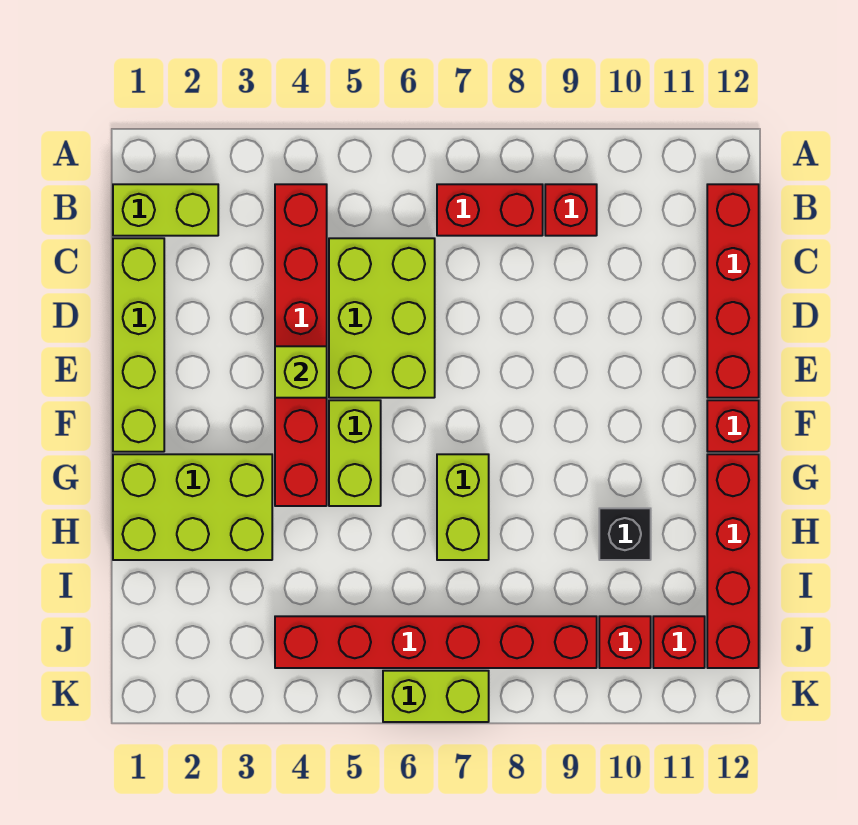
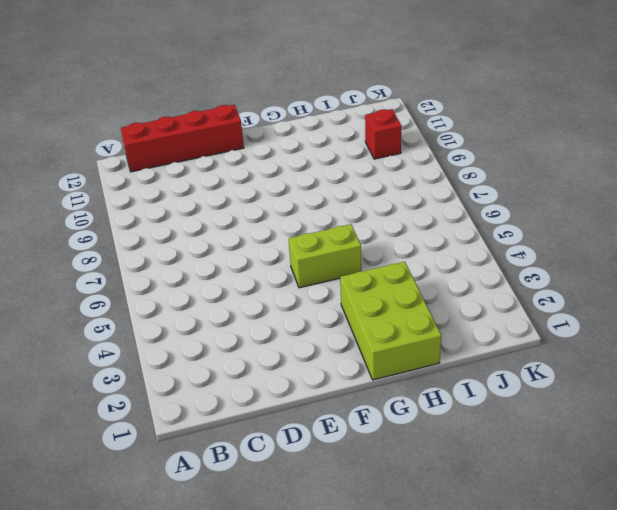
none -> lime 1x2 brick [113,184,218,236]
none -> red 1x6 brick [275,184,327,506]
none -> red 1x2 brick [437,184,543,236]

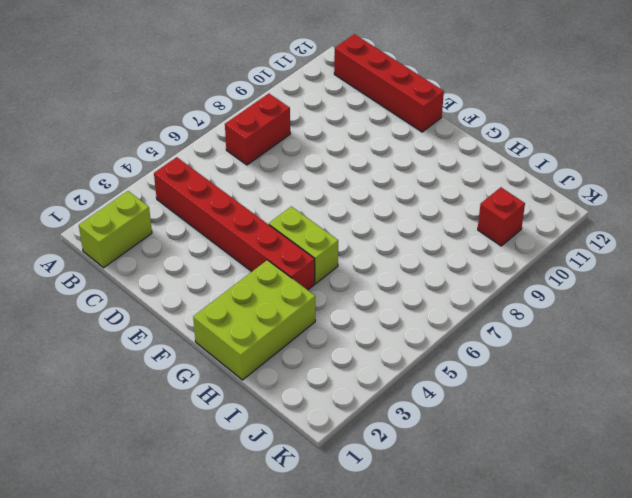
none -> red 1x1 brick [545,184,597,236]
none -> lime 1x4 brick [113,238,164,452]
none -> lime 2x3 brick [329,238,435,398]

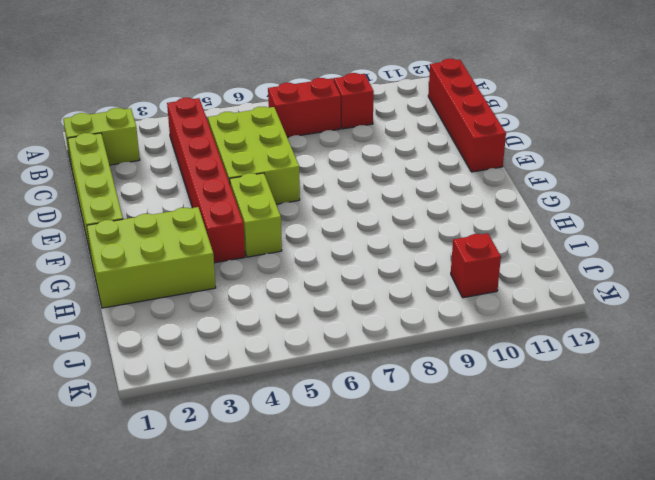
none -> red 1x1 brick [707,400,759,452]
none -> lime 1x2 brick [437,454,489,560]
none -> red 1x4 brick [707,454,759,668]

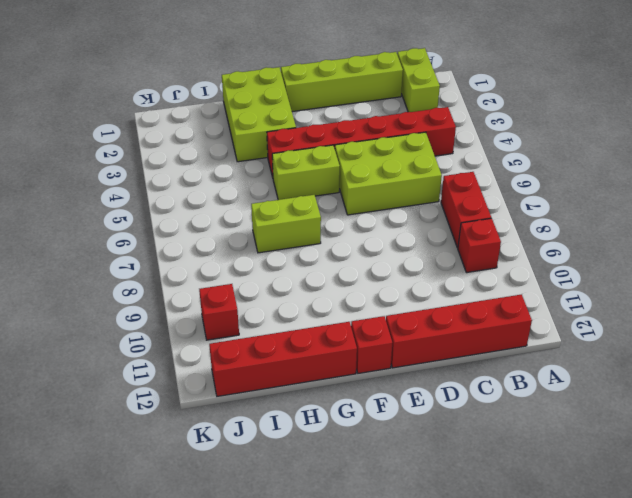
none -> black 1x1 brick [599,508,651,560]
none -> red 1x6 brick [275,616,597,668]
none -> red 1x1 brick [653,616,705,668]

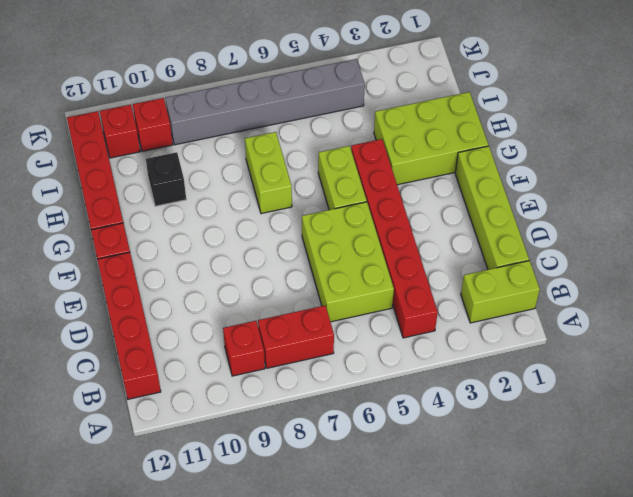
grey 1x6 brick [165,59,365,145] -> red 1x6 brick [275,616,597,668]
none -> lime 1x2 brick [383,671,489,722]
none -> lime 1x1 brick [275,346,327,398]

